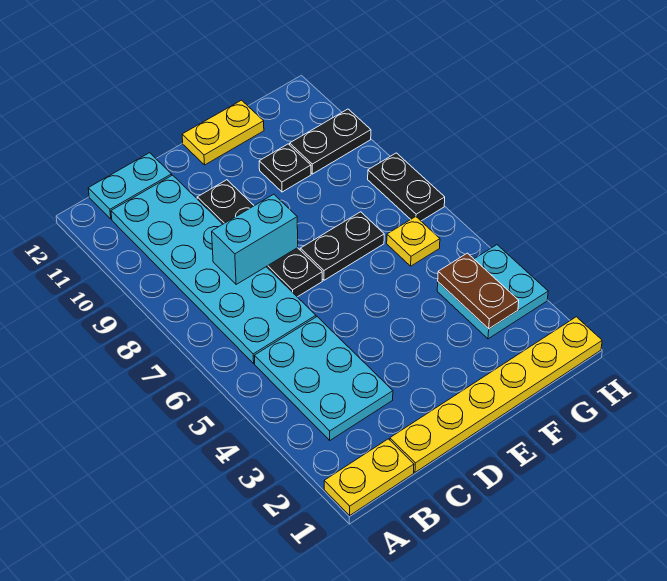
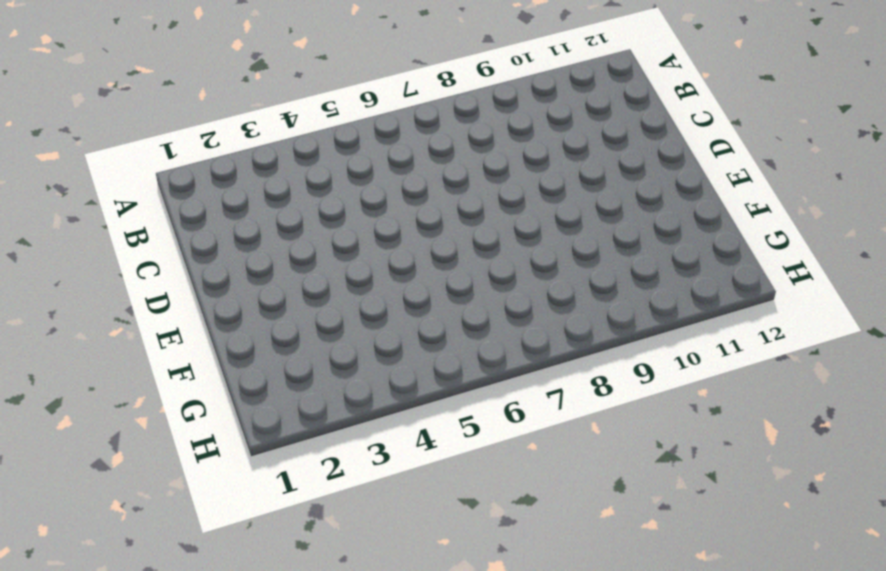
none -> yellow 1x2 plate [324,439,414,515]
none -> cyan 2x3 plate [255,317,393,440]
none -> cyan 2x6 plate [111,175,316,363]

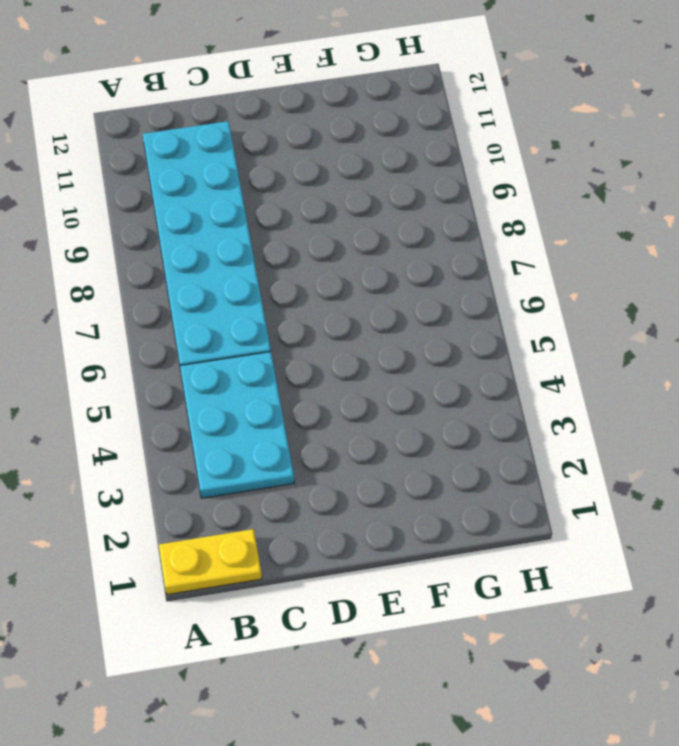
none -> cyan 1x2 plate [88,153,172,219]
none -> yellow 1x6 plate [390,317,602,472]
none -> black 1x4 plate [197,180,322,297]

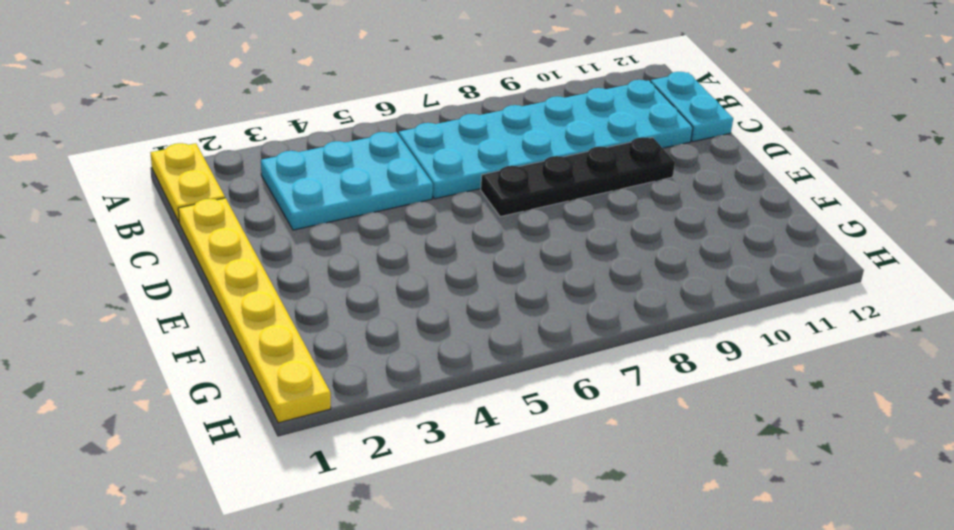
none -> black 1x2 plate [300,212,384,280]
none -> yellow 1x2 plate [182,100,264,165]
none -> black 1x1 plate [259,144,311,192]

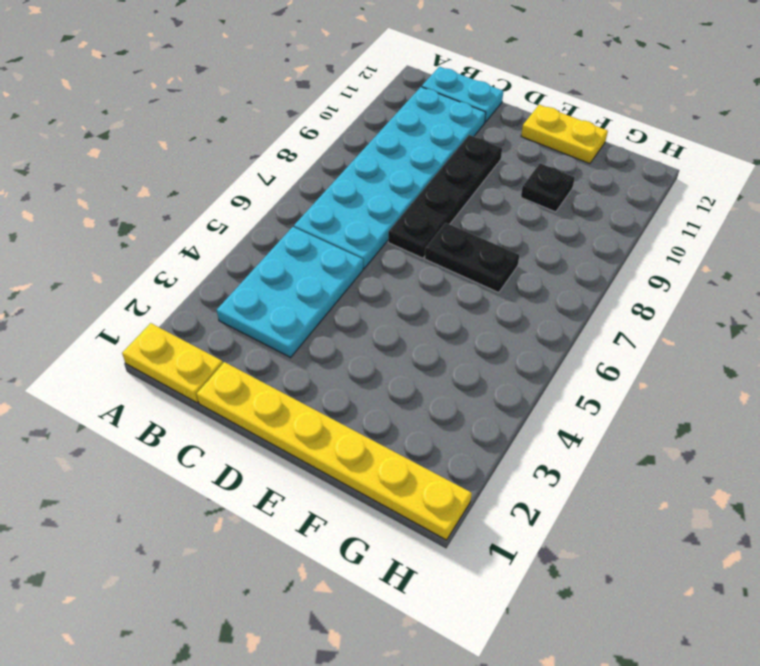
none -> cyan 2x2 plate [437,245,548,339]
none -> yellow 1x1 plate [387,217,440,266]
none -> black 1x2 plate [290,109,371,174]

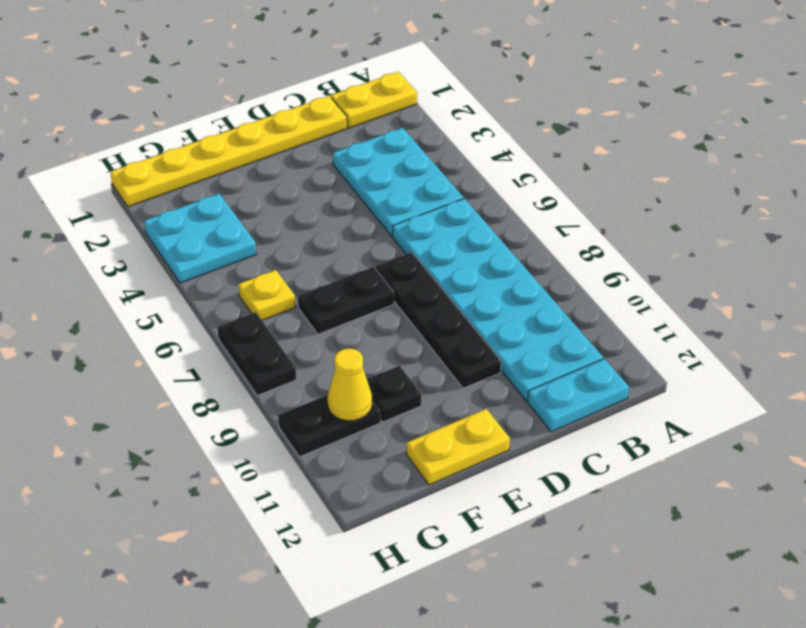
yellow 1x1 cone [328,349,372,421] -> none
none -> cyan 1x2 brick [212,194,298,285]
none -> brown 1x2 plate [438,253,519,329]

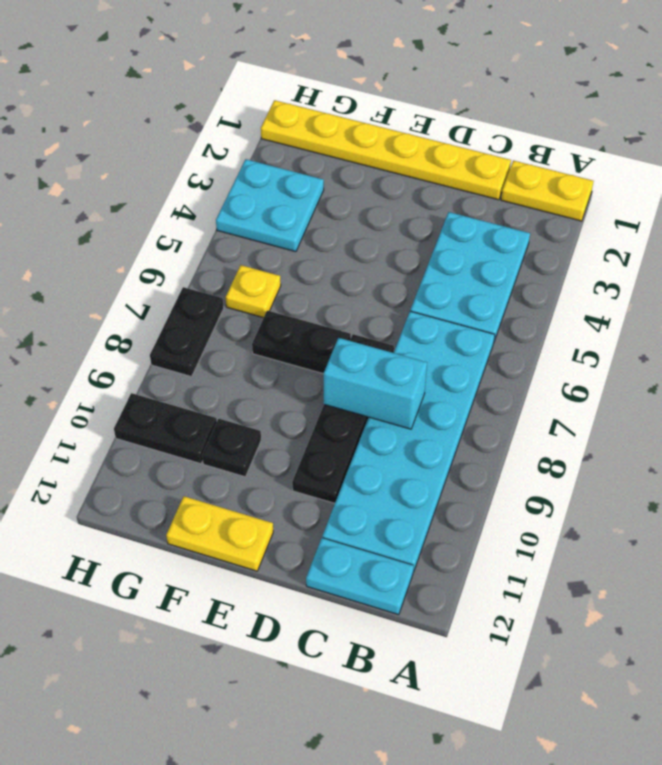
none -> brown 1x2 plate [438,253,519,329]

